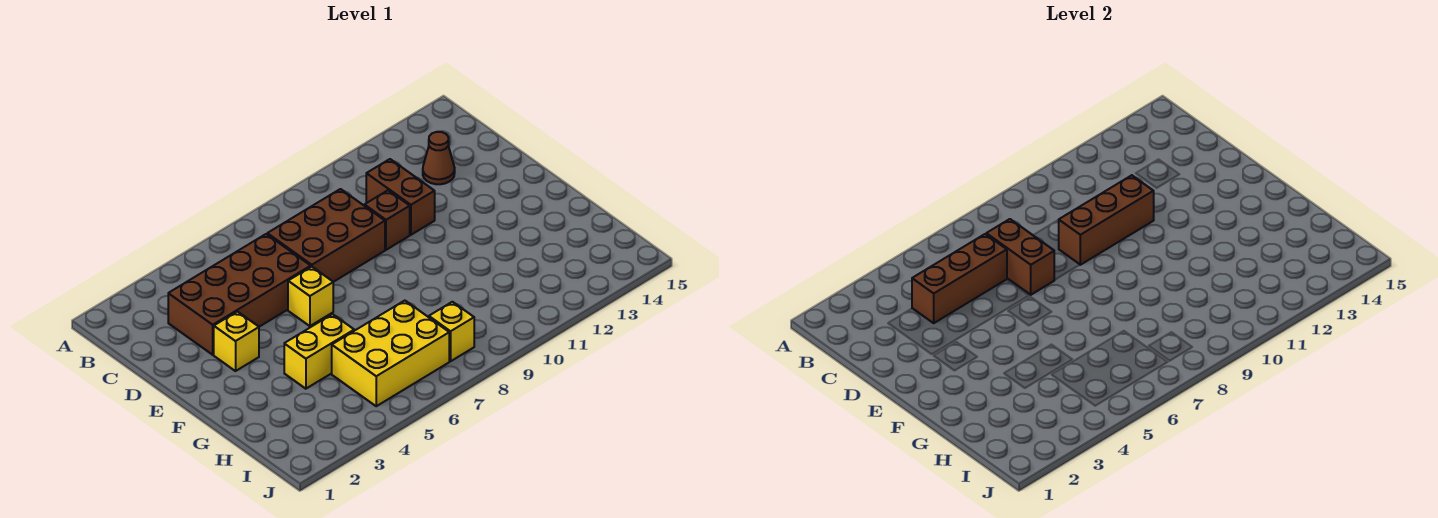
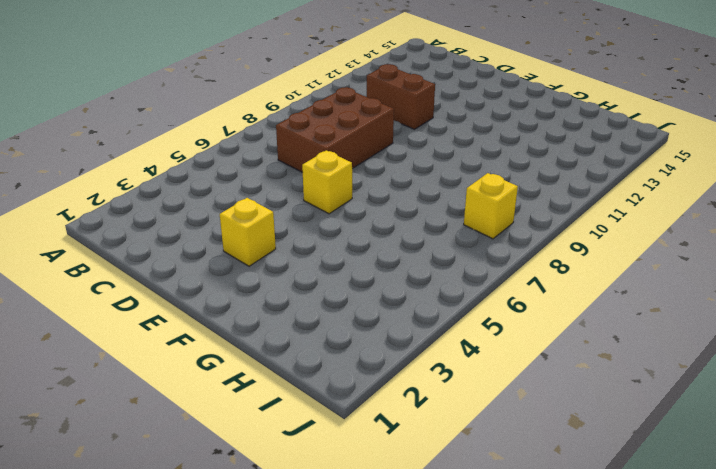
none -> brown 2x4 brick [168,234,311,355]
none -> brown 1x1 cone [423,132,455,184]
none -> brown 1x1 brick [364,190,410,250]

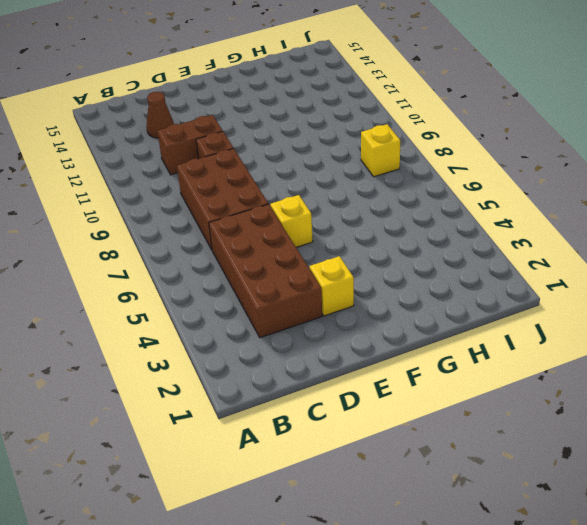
none -> yellow 1x2 brick [284,314,354,389]
none -> yellow 2x3 brick [332,301,449,406]
none -> brown 1x3 brick [912,234,1007,323]

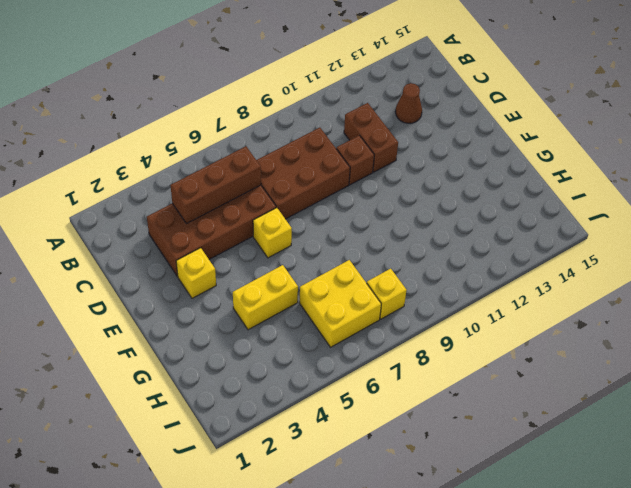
yellow 2x2 brick [300,260,381,347] -> yellow 2x3 brick [332,301,449,406]
none -> brown 1x2 brick [986,219,1054,295]
none -> brown 1x3 brick [1059,175,1154,265]

